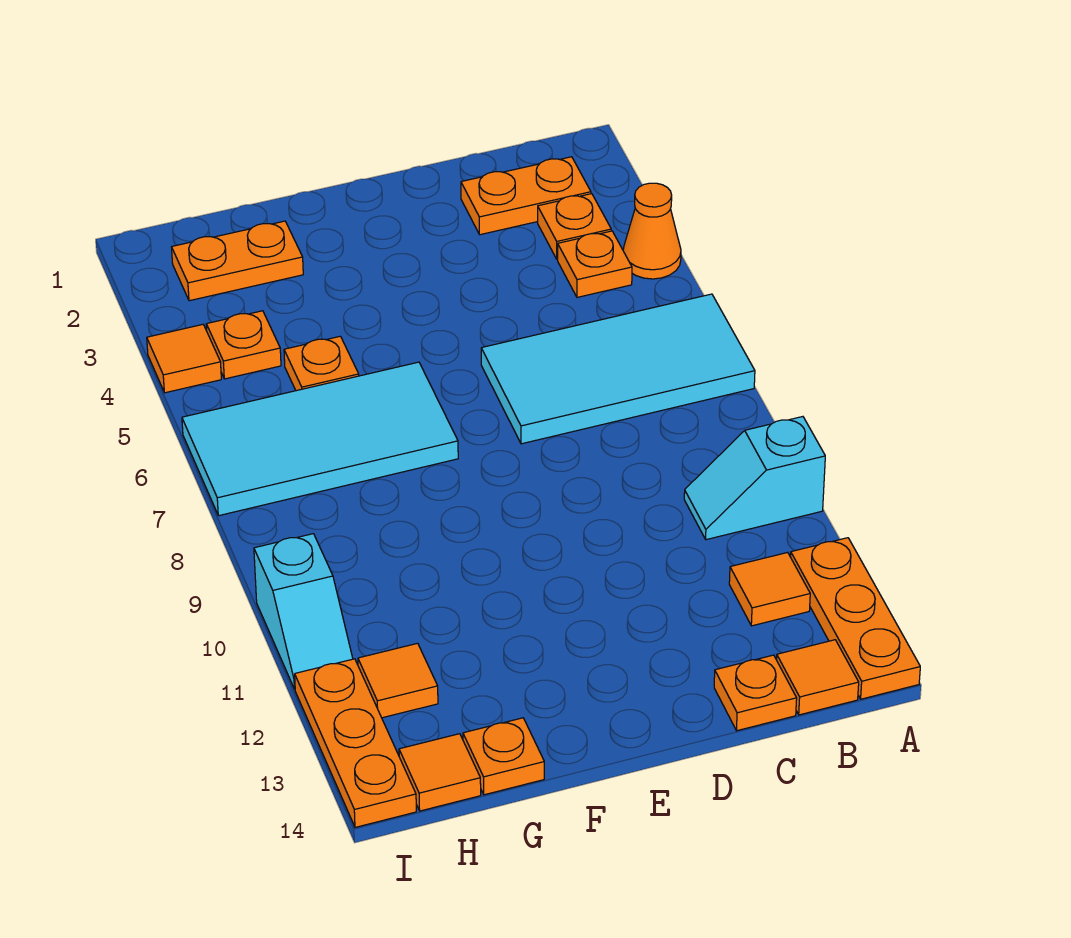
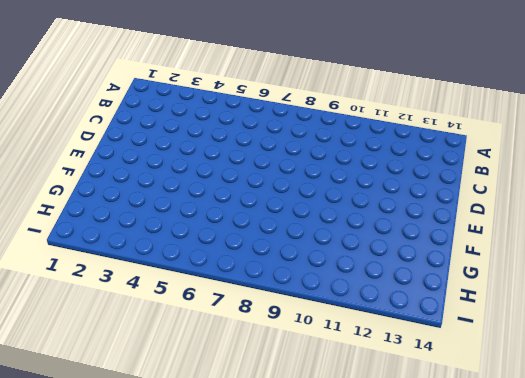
none -> orange 1x1 cone [623,183,681,279]
none -> cyan 2x4 tile [481,294,755,444]
none -> cyan 1x2 slope [684,417,825,540]

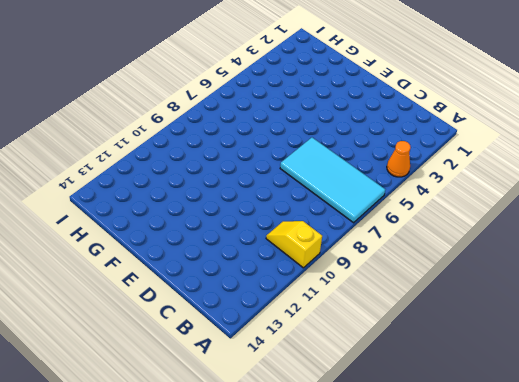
yellow 1x2 slope [266,221,322,268] -> cyan 1x2 slope [684,417,825,540]
none -> orange 1x3 plate [791,538,920,699]
none -> orange 1x2 plate [461,157,591,235]
none -> orange 1x1 plate [538,194,611,259]

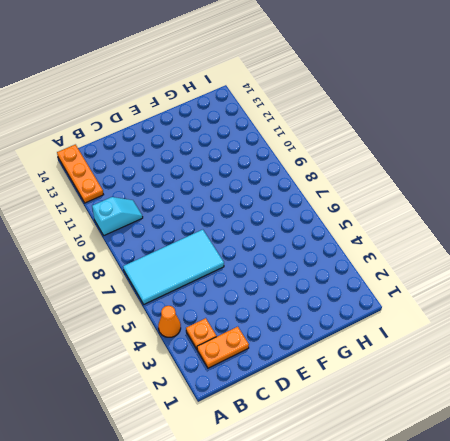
none -> orange 1x1 plate [558,231,632,297]
none -> orange 1x1 tile [729,552,810,626]
none -> orange 1x1 tile [777,640,859,715]

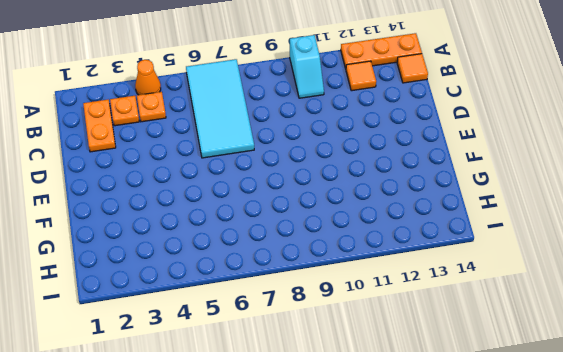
none -> orange 1x1 plate [714,655,797,731]
none -> cyan 2x4 tile [182,362,458,516]
none -> orange 1x2 plate [172,221,303,301]

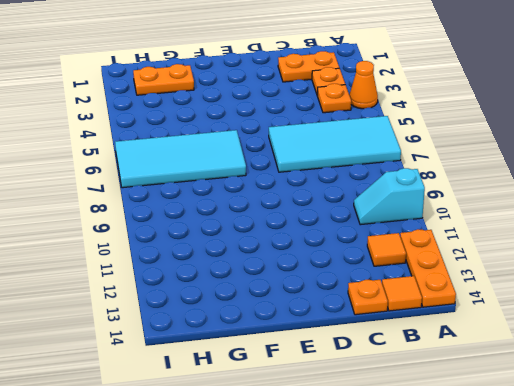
none -> orange 1x1 plate [284,336,359,391]
none -> orange 1x1 plate [463,718,544,795]
none -> orange 1x1 plate [206,311,281,379]

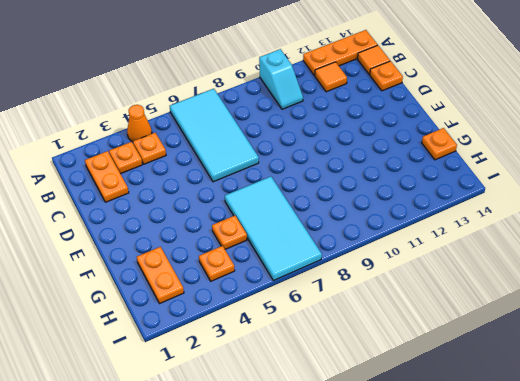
none -> orange 1x1 tile [358,643,438,718]
none -> orange 1x1 tile [399,734,481,811]
none -> orange 1x1 tile [147,325,221,393]

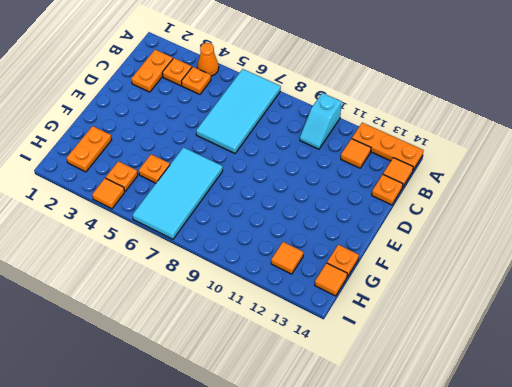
none -> cyan 1x2 slope [254,534,353,689]
none -> orange 1x3 plate [295,659,416,827]

